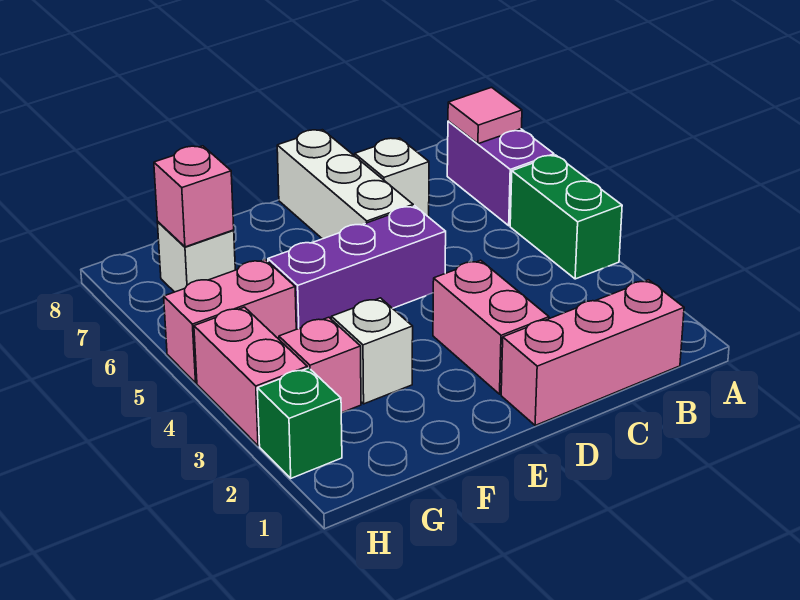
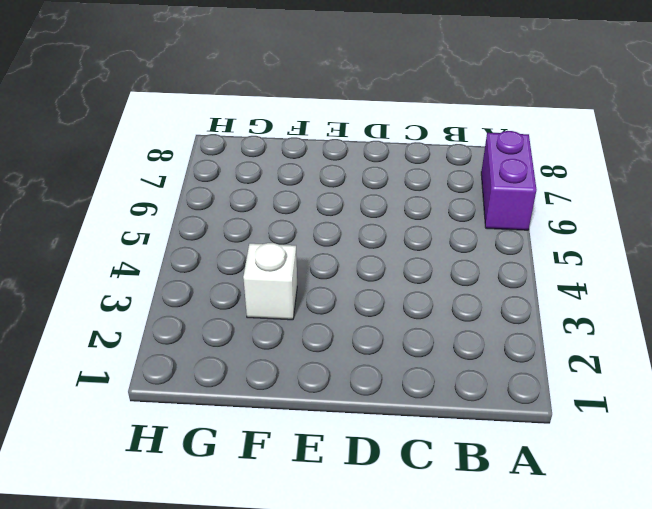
none -> green 1x2 brick [510,155,622,279]
none -> pink 1x3 brick [501,280,684,426]
none -> white 1x1 brick [355,138,429,217]

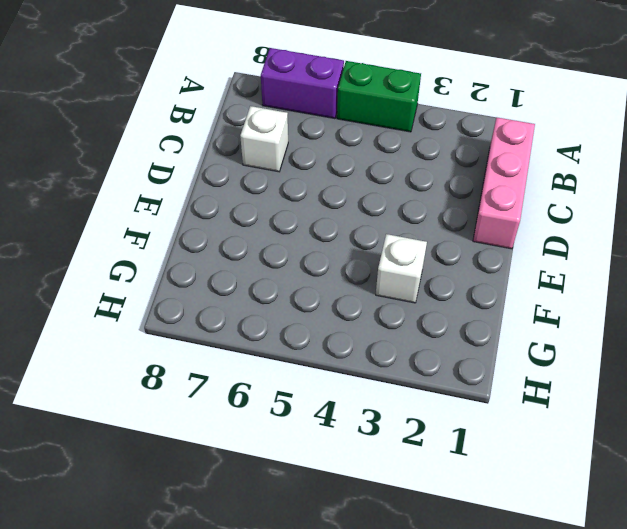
none -> pink 1x2 brick [433,260,549,394]
none -> purple 1x3 brick [268,206,446,329]
none -> white 1x3 brick [277,130,413,239]

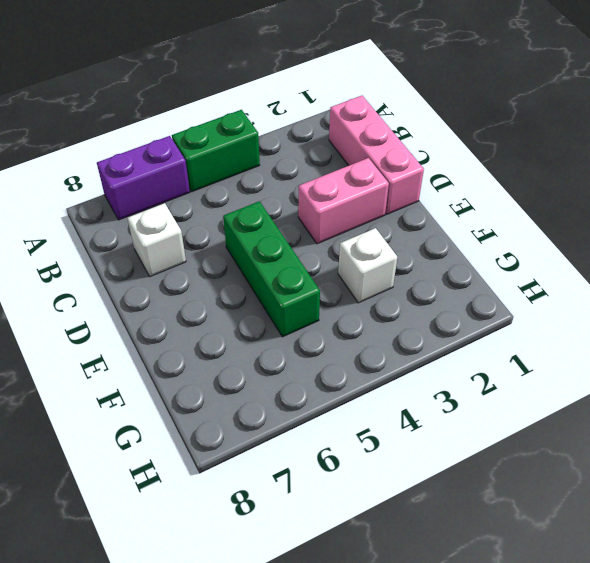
green 1x3 brick [223,201,320,337] -> purple 1x3 brick [268,206,446,329]
none -> white 1x3 brick [277,130,413,239]
none -> pink 1x1 brick [279,317,361,413]
none -> pink 1x2 brick [164,260,296,383]

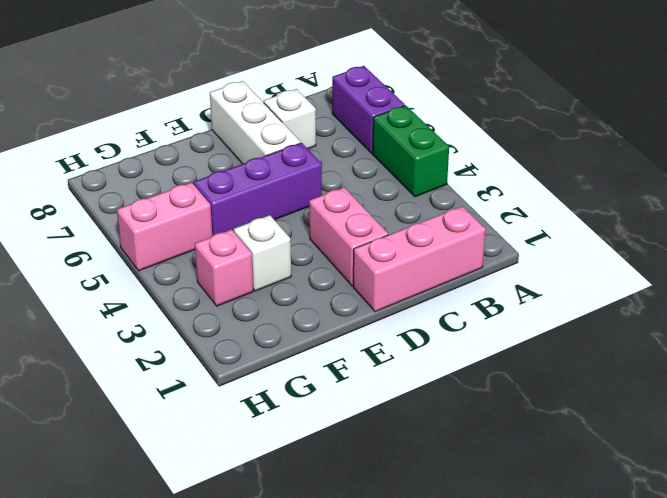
none -> white 1x1 brick [157,222,235,292]
none -> green 1x1 brick [257,368,342,478]
none -> pink 1x2 brick [194,307,307,446]

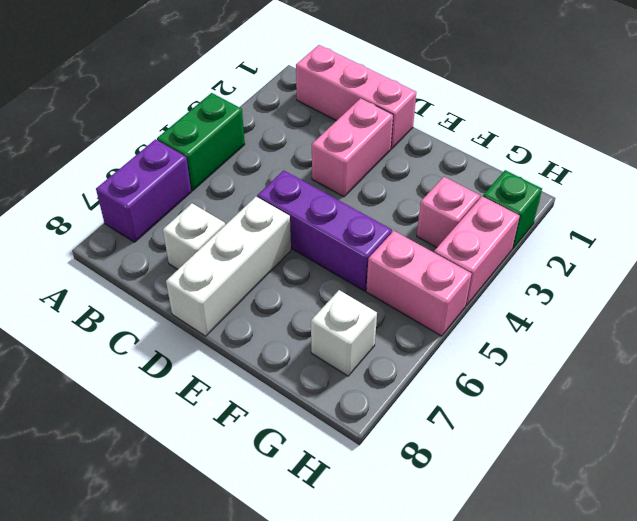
none -> white 1x1 brick [331,298,413,404]
none -> pink 1x1 tile [448,87,522,144]
none -> pink 1x1 brick [154,146,234,247]

